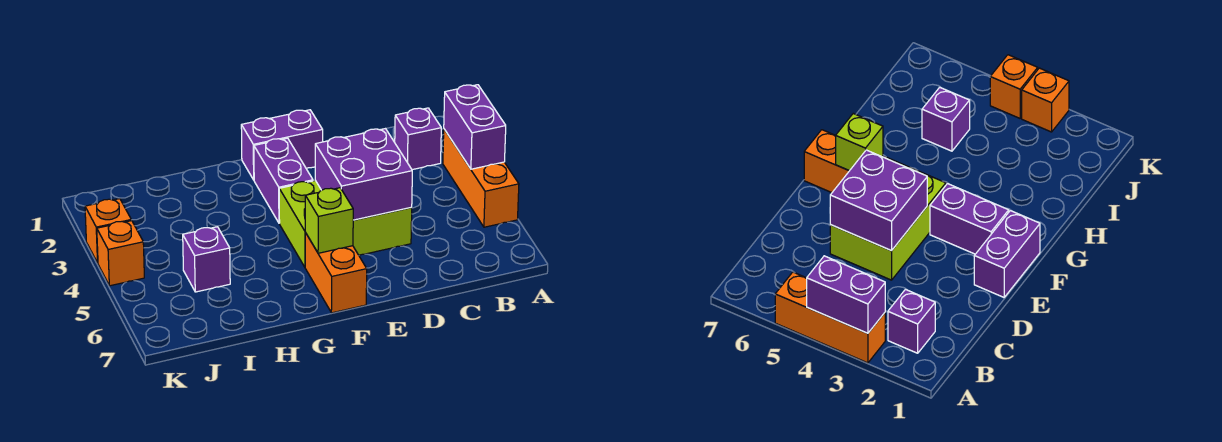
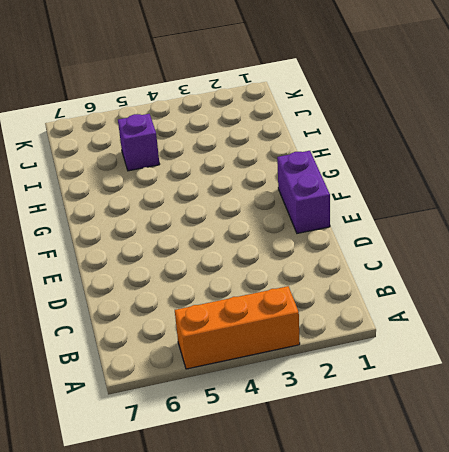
none -> purple 1x1 brick [395,108,441,170]
none -> lime 2x3 brick [279,181,412,267]
none -> purple 1x2 brick [254,138,313,223]

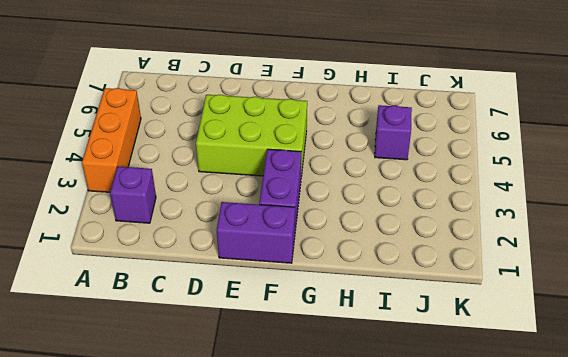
none -> orange 1x2 brick [305,233,367,313]
none -> orange 1x1 brick [85,199,131,263]
none -> orange 1x1 brick [97,221,144,286]

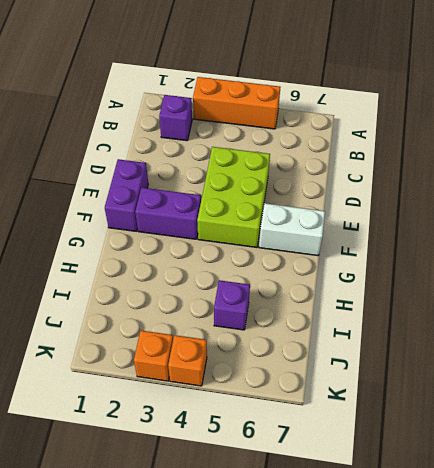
white 1x2 brick [259,203,325,256] -> orange 1x2 brick [305,233,367,313]
none -> purple 1x2 brick [444,85,506,169]
none -> purple 2x2 brick [315,128,412,220]
none -> lime 1x1 brick [305,188,353,253]

